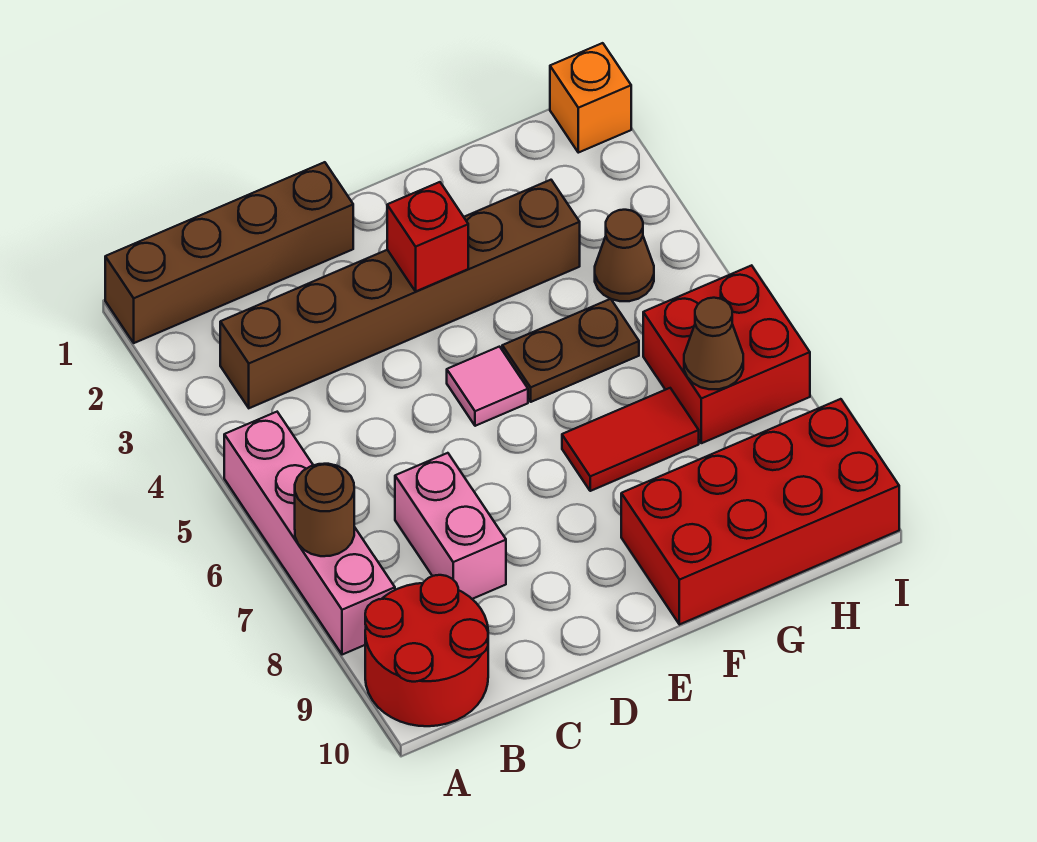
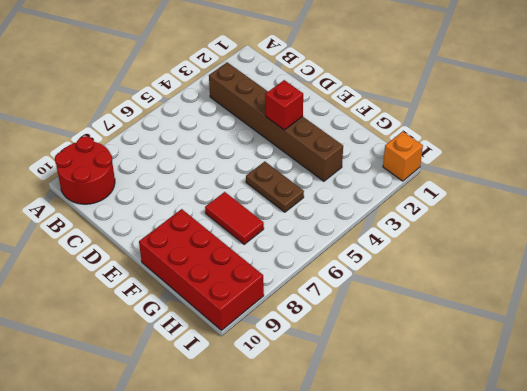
none -> brown 1x4 brick [105,162,353,343]
none -> pink 1x4 brick [224,412,395,655]
none -> pink 1x2 brick [395,453,506,599]

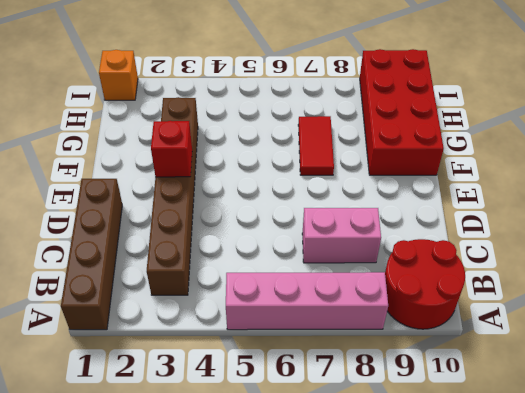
none -> pink 1x1 tile [447,347,528,426]
none -> brown 1x2 plate [502,299,639,402]
none -> brown 1x1 cone [595,210,654,301]

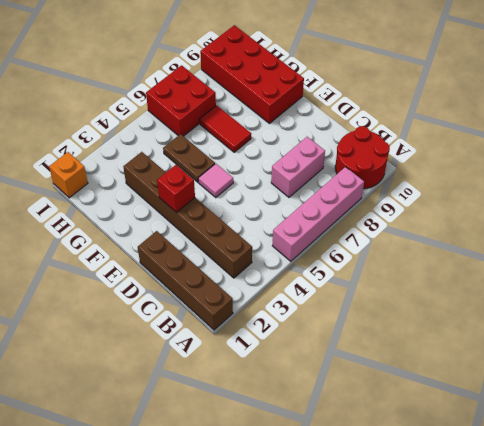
none -> brown 1x1 cone [595,210,654,301]
none -> brown 1x1 round brick [295,464,354,556]
none -> brown 1x1 cone [684,298,743,389]

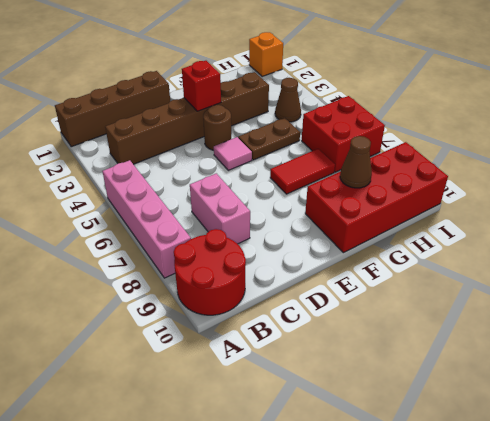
brown 1x1 round brick [203,105,231,150] -> brown 1x1 round brick moved to [295,464,354,556]
brown 1x1 cone [340,136,372,188] -> brown 1x1 cone moved to [684,298,743,389]

